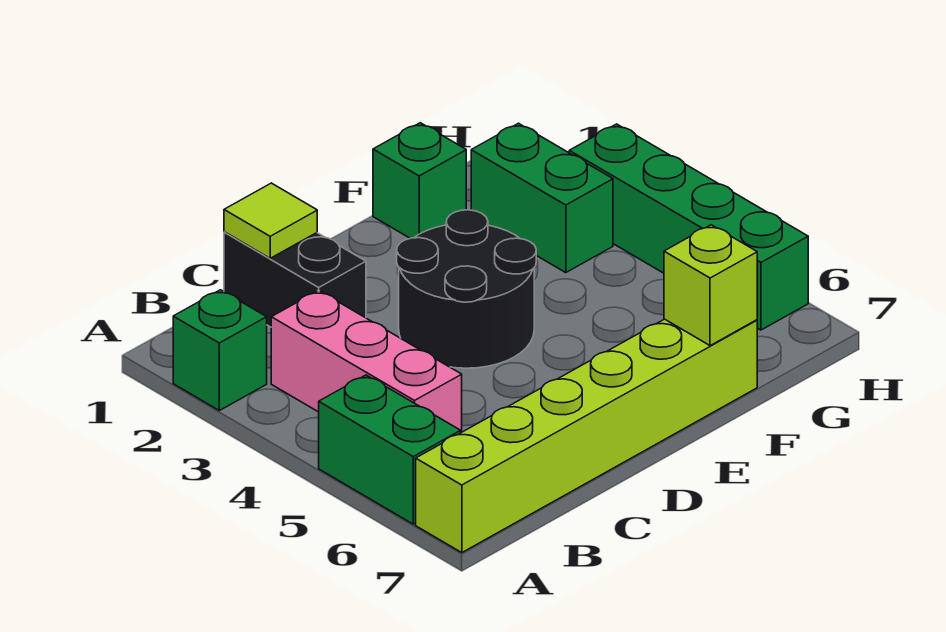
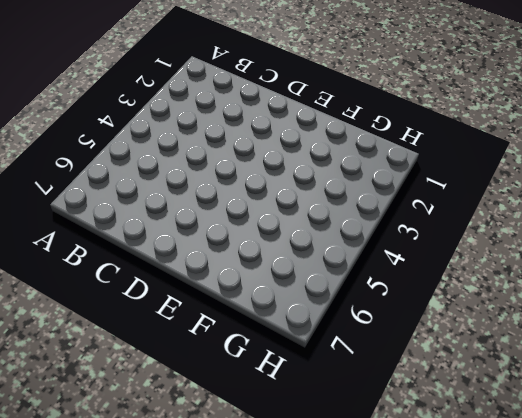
none -> green 1x1 brick [173,290,267,411]
none -> green 1x2 brick [319,375,461,524]

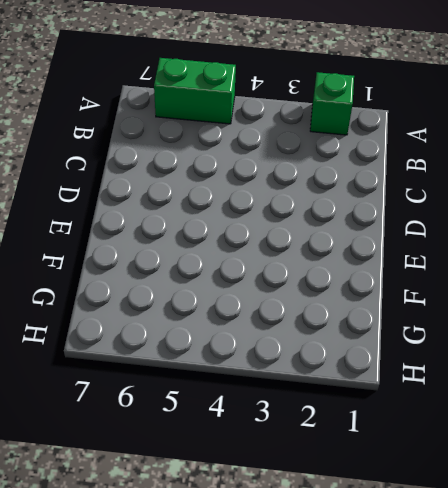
none -> lime 1x6 brick [416,319,757,553]
none -> pink 1x3 brick [271,290,462,433]

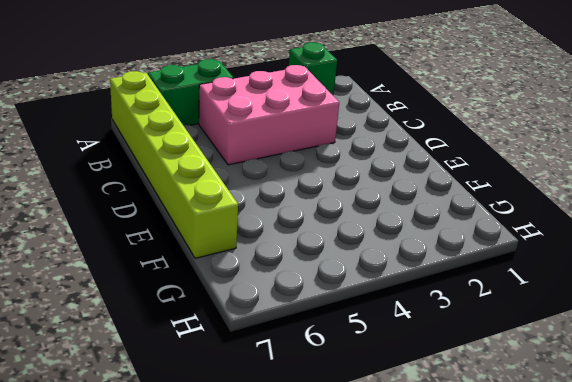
pink 2x3 brick [199,65,339,165] -> pink 1x3 brick [271,290,462,433]
none -> black 1x2 brick [224,232,366,327]
none -> black 2x2 round brick [397,210,536,368]

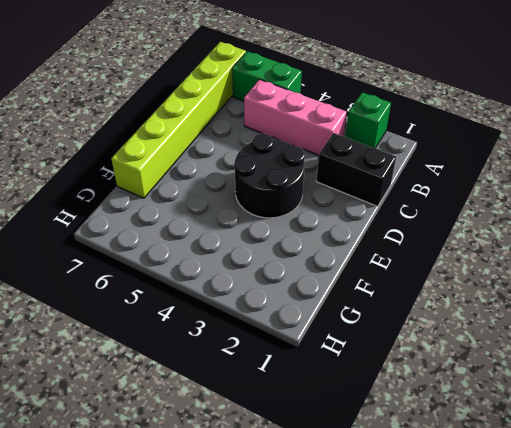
none -> green 1x1 brick [373,123,466,238]
none -> green 1x2 brick [471,123,613,273]

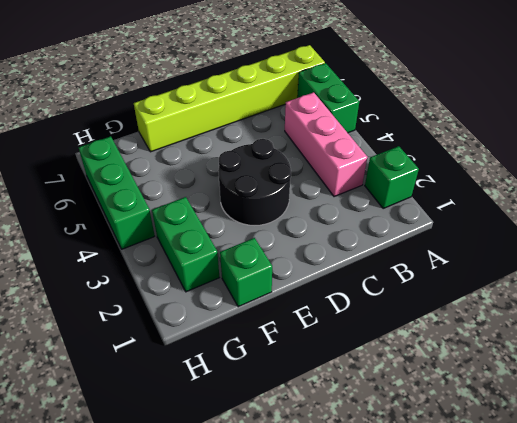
green 1x3 brick [79,136,155,249] -> green 1x4 brick [569,124,808,330]
none -> black 1x2 brick [224,232,366,327]
none -> lime 1x1 tile [224,183,317,258]

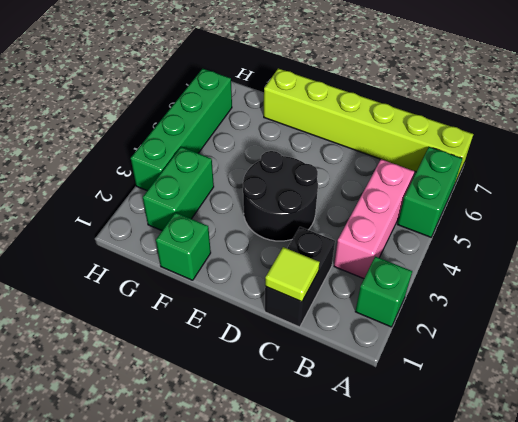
none -> lime 1x1 brick [664,225,757,346]

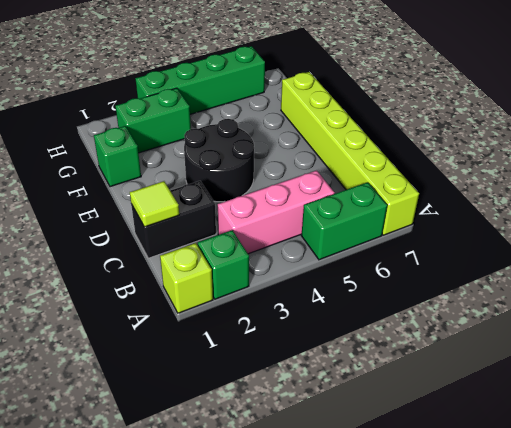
lime 1x1 brick [160,243,213,313] -> lime 1x1 brick moved to [664,225,757,346]

